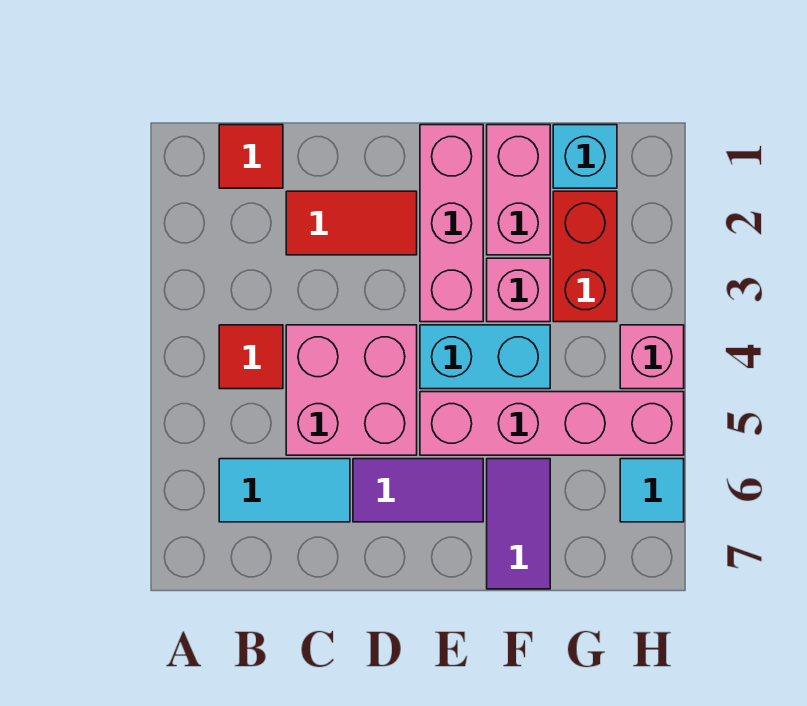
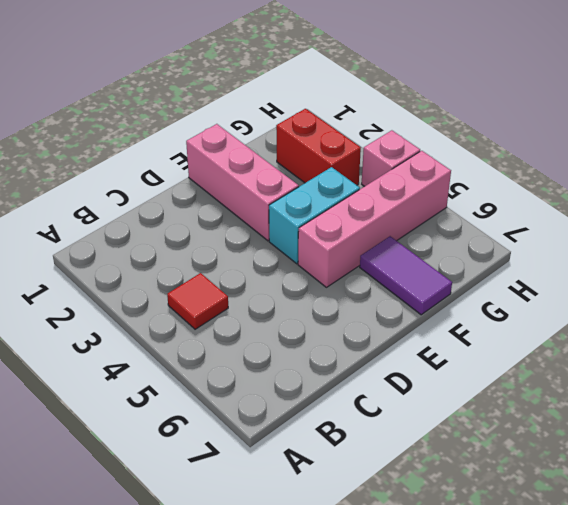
none -> red 1x1 tile [219,125,283,188]
none -> cyan 1x2 tile [219,459,350,522]
none -> red 1x2 tile [286,191,417,255]

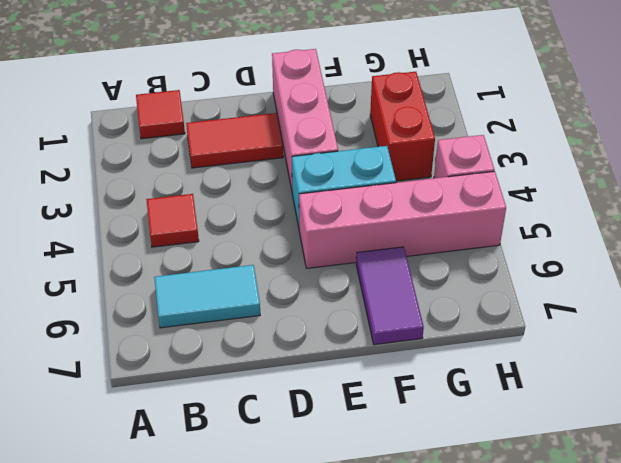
none -> pink 2x2 brick [286,325,417,455]
none -> purple 1x2 tile [353,459,483,522]
none -> pink 1x2 brick [487,125,550,255]

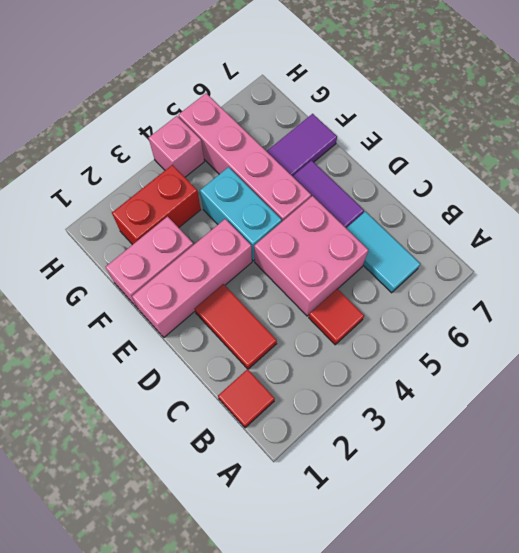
none -> pink 1x1 brick [487,258,550,322]
none -> cyan 1x1 brick [553,125,617,188]
none -> cyan 1x1 tile [620,459,684,522]

